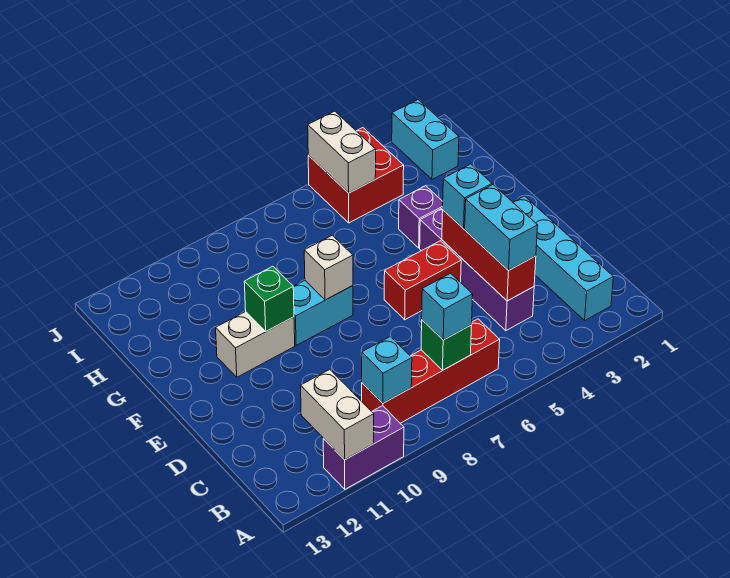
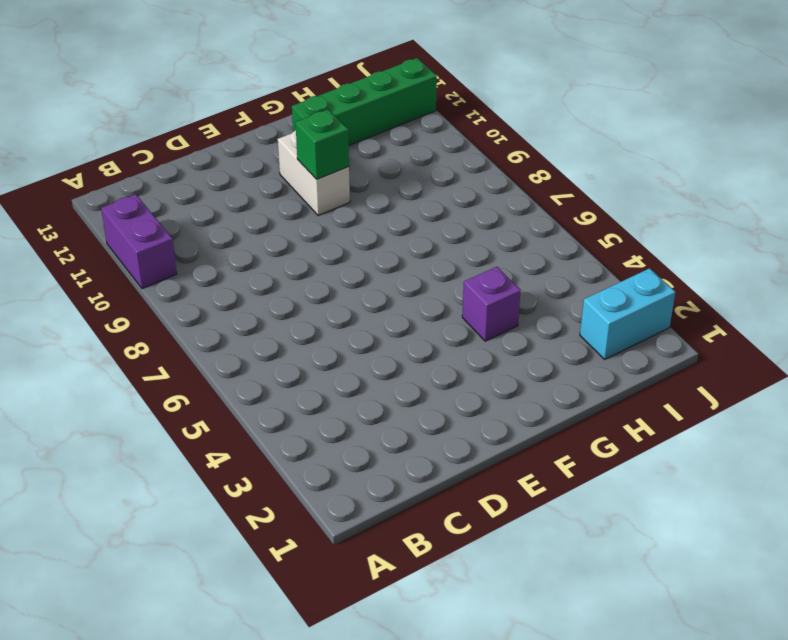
green 1x4 brick [292,58,437,145] -> none
none -> cyan 1x4 brick [513,196,613,320]
none -> red 1x4 brick [362,319,500,423]
none -> purple 1x4 brick [420,208,534,331]

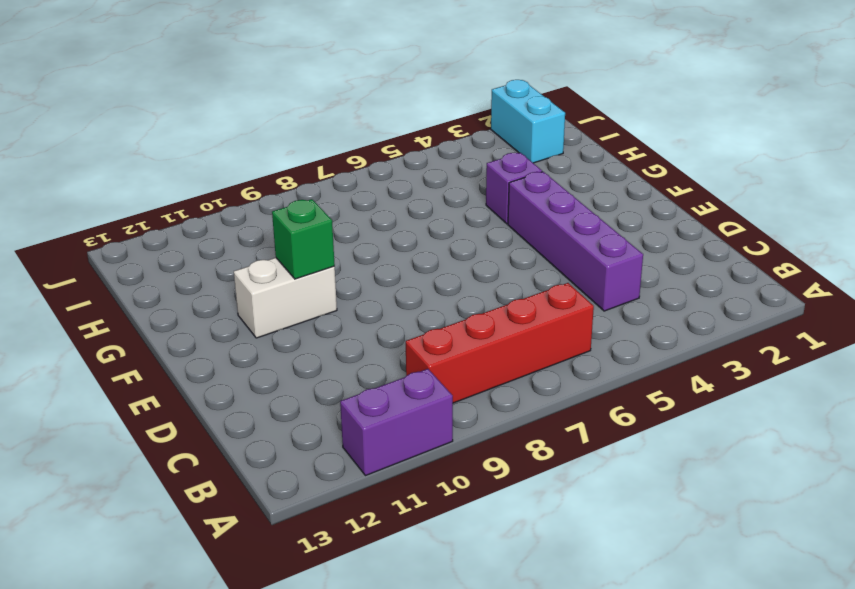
none -> cyan 1x4 brick [513,196,613,320]
none -> red 1x2 brick [384,241,461,320]
none -> cyan 1x2 brick [293,281,353,345]

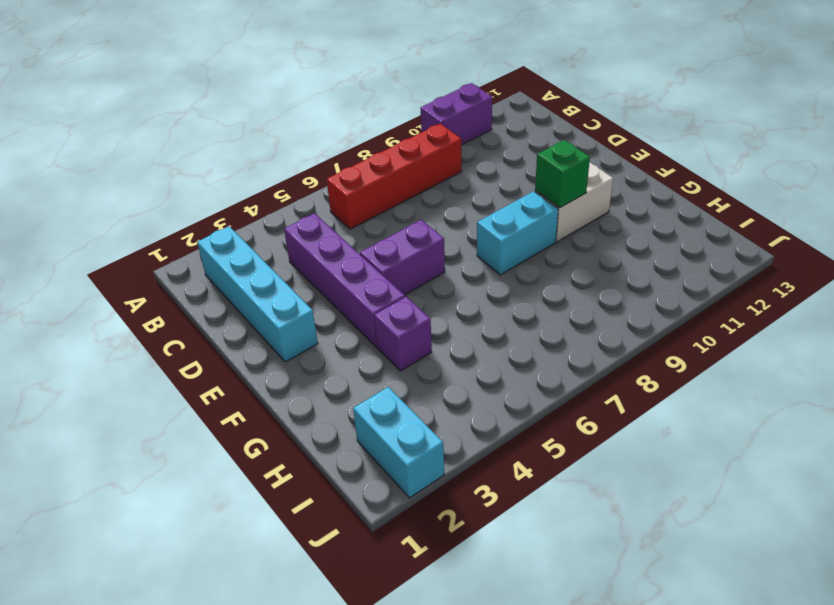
purple 1x2 brick [360,220,445,295] -> red 1x2 brick [384,241,461,320]
none -> red 2x2 brick [308,128,404,223]
none -> white 1x2 brick [301,369,374,460]
none -> green 1x1 brick [421,320,472,370]

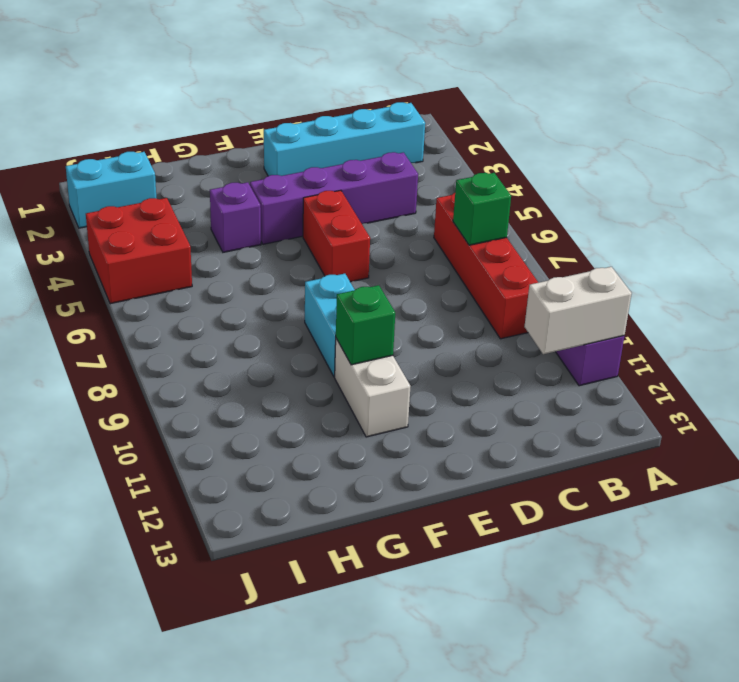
none -> cyan 1x1 brick [362,337,412,403]
none -> red 1x3 brick [442,210,536,301]
none -> white 1x1 brick [304,235,353,300]

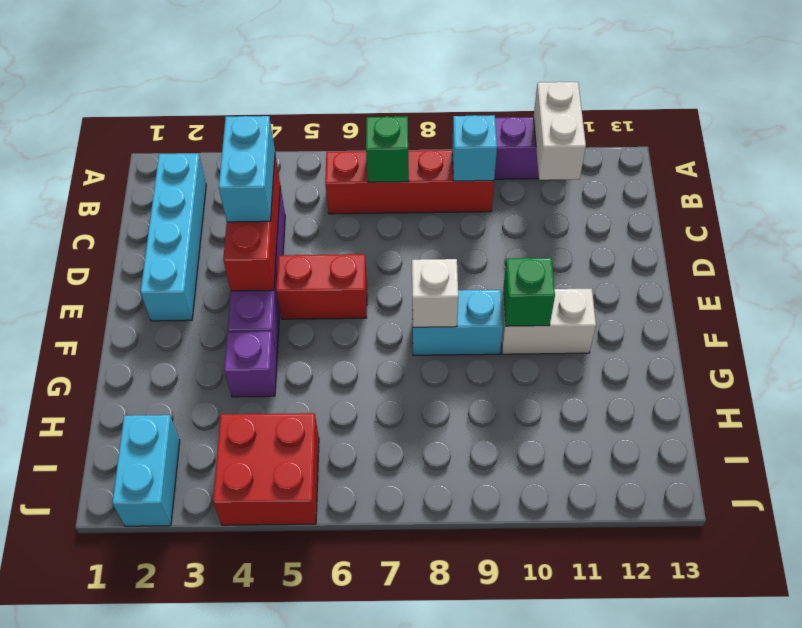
none -> white 1x2 brick [308,111,376,193]
none -> cyan 1x1 brick [422,273,473,340]
none -> cyan 1x1 brick [443,164,492,229]

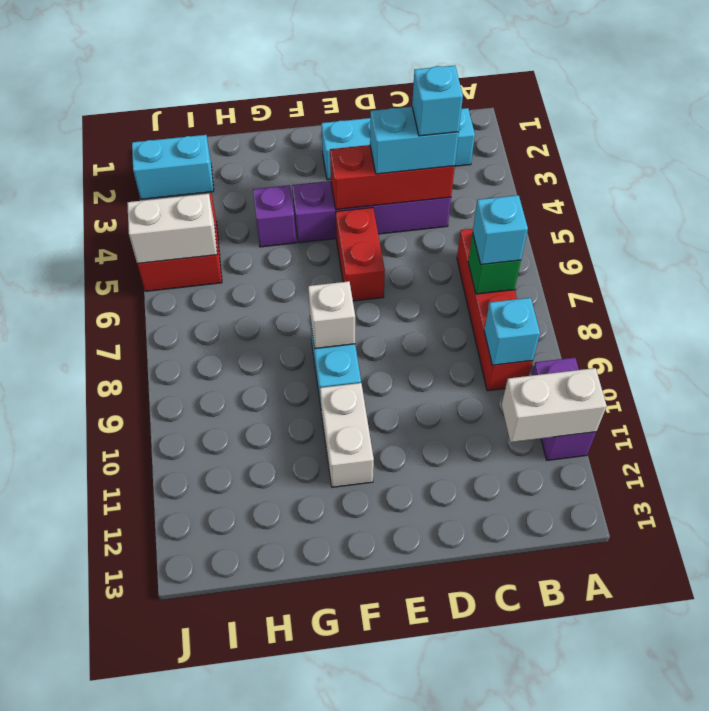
cyan 1x1 brick [412,66,463,136] -> cyan 1x1 brick moved to [443,164,492,229]
none -> green 1x1 brick [244,266,294,331]

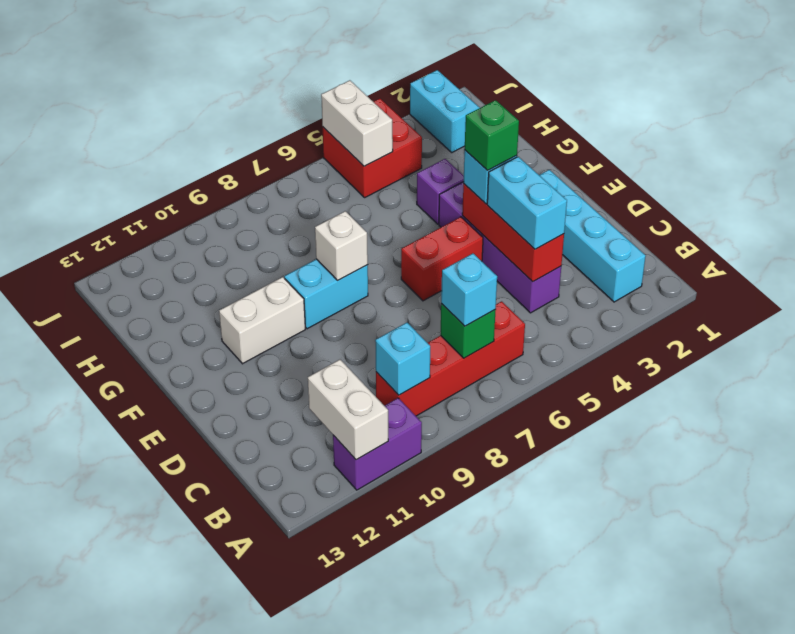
green 1x1 brick [465,100,519,171] -> green 1x1 brick moved to [244,266,294,331]

